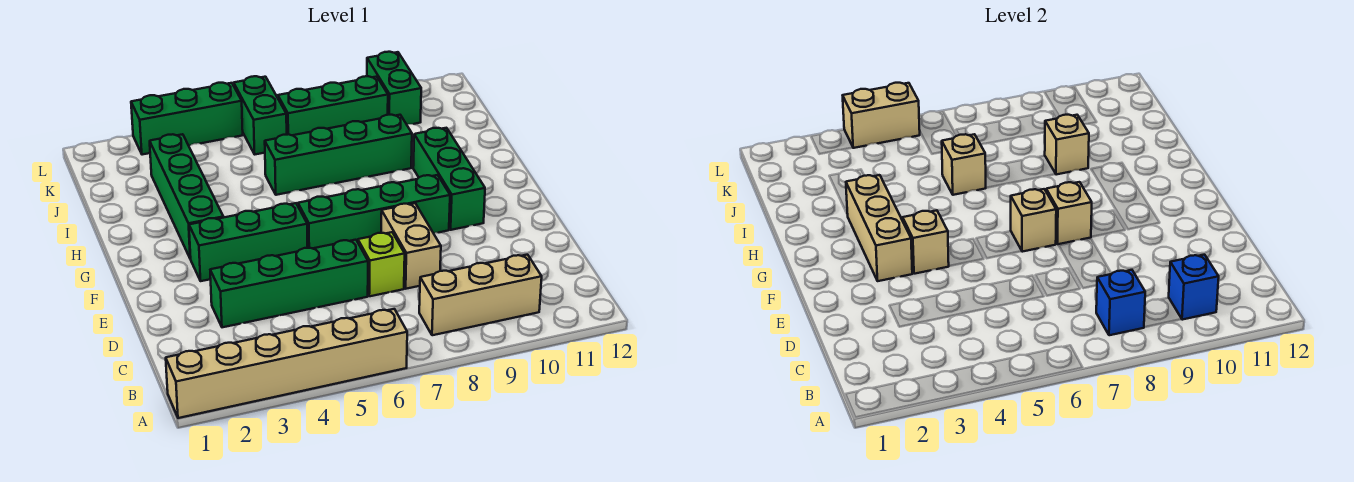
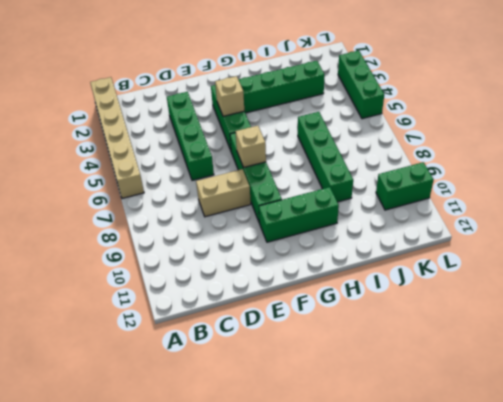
none -> tan 1x3 brick [419,255,542,335]
none -> lime 1x1 brick [358,232,405,296]
none -> green 1x2 brick [234,76,287,154]

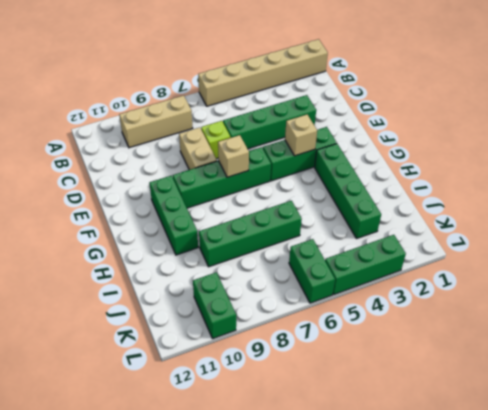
none -> green 1x3 brick [278,76,388,135]
none -> blue 1x1 brick [1096,270,1145,335]
none -> blue 1x1 brick [1169,255,1219,320]

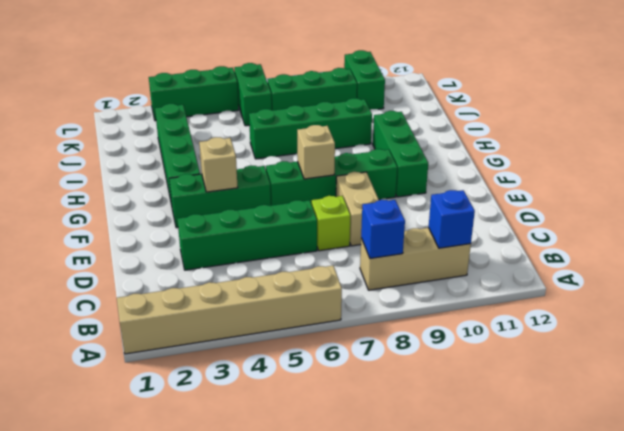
none -> tan 1x3 brick [846,175,913,281]
none -> tan 1x1 brick [1046,182,1092,244]
none -> tan 1x1 brick [942,134,986,195]

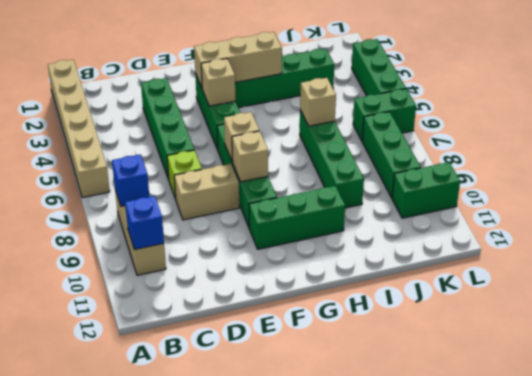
none -> tan 1x1 brick [1045,115,1089,175]
none -> tan 1x2 brick [843,83,920,148]

